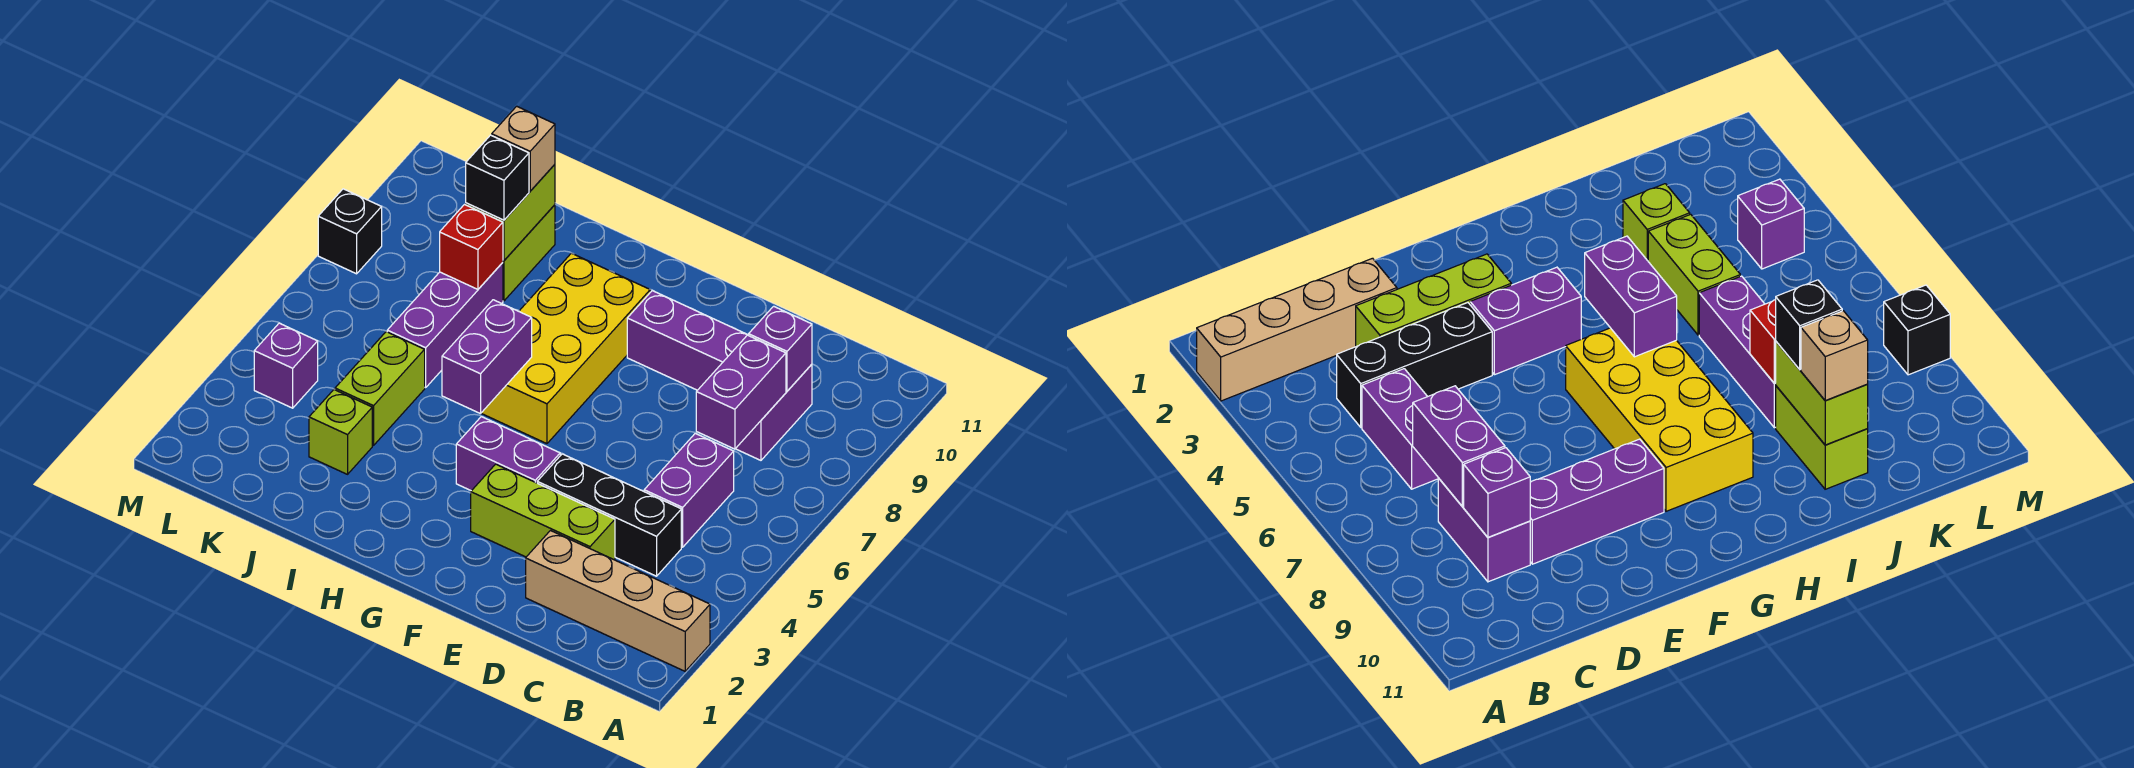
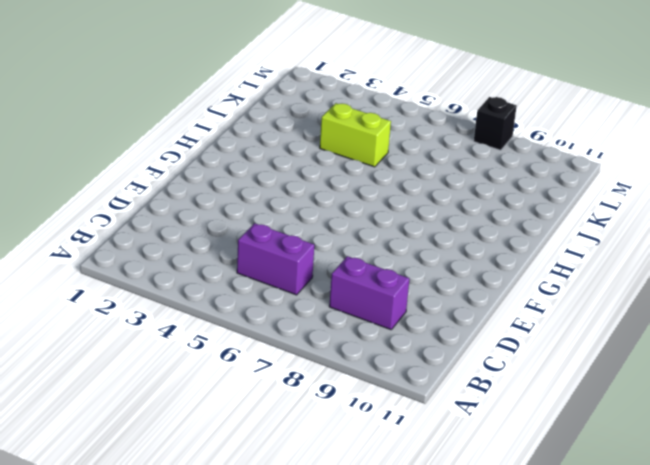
none -> tan 1x4 brick [526,531,710,671]
none -> black 1x3 brick [537,454,681,576]
none -> lime 1x3 brick [471,464,615,560]

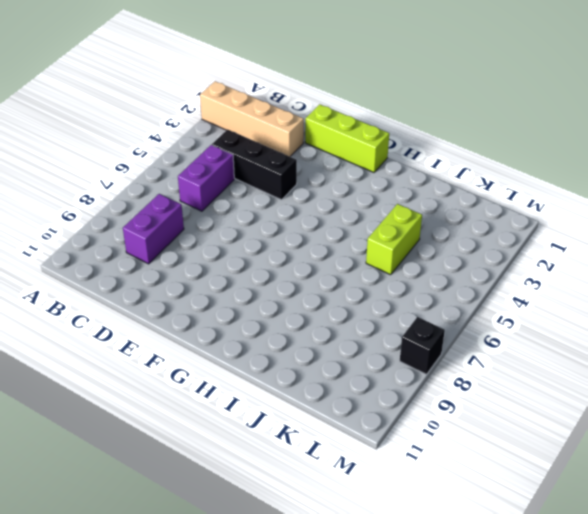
lime 1x3 brick [305,104,389,172] -> lime 1x3 brick moved to [471,464,615,560]
none -> purple 1x3 brick [627,290,747,390]
none -> purple 1x2 brick [456,417,560,491]
none -> yellow 2x4 brick [481,253,650,444]

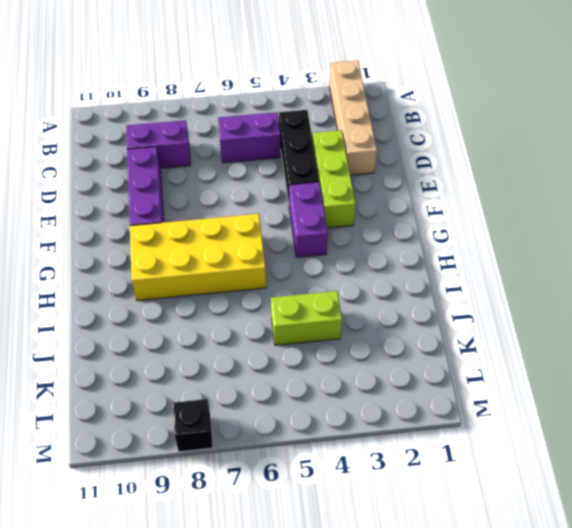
none -> lime 1x1 brick [309,390,372,474]
none -> purple 1x3 brick [387,263,503,388]
none -> lime 1x2 brick [503,205,555,301]

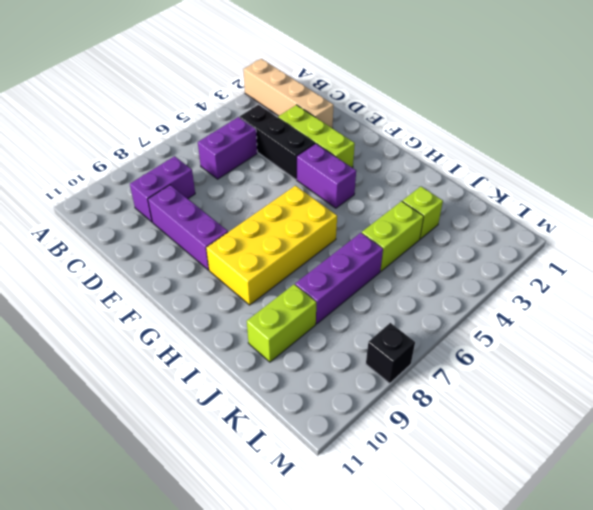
none -> purple 1x1 brick [254,323,318,408]
none -> purple 1x2 brick [696,335,786,449]
none -> purple 1x1 brick [749,306,812,391]

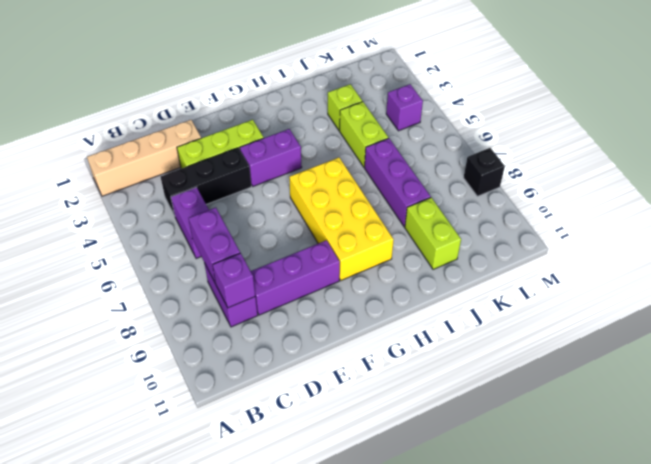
none -> purple 1x2 brick [442,300,532,414]
none -> red 1x1 brick [440,205,503,289]
none -> lime 1x2 brick [466,165,555,260]

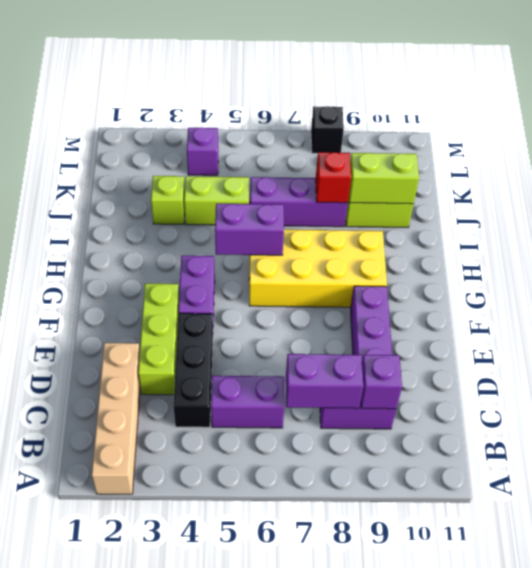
none -> black 1x1 brick [466,135,529,220]
none -> tan 1x1 brick [492,106,555,191]

